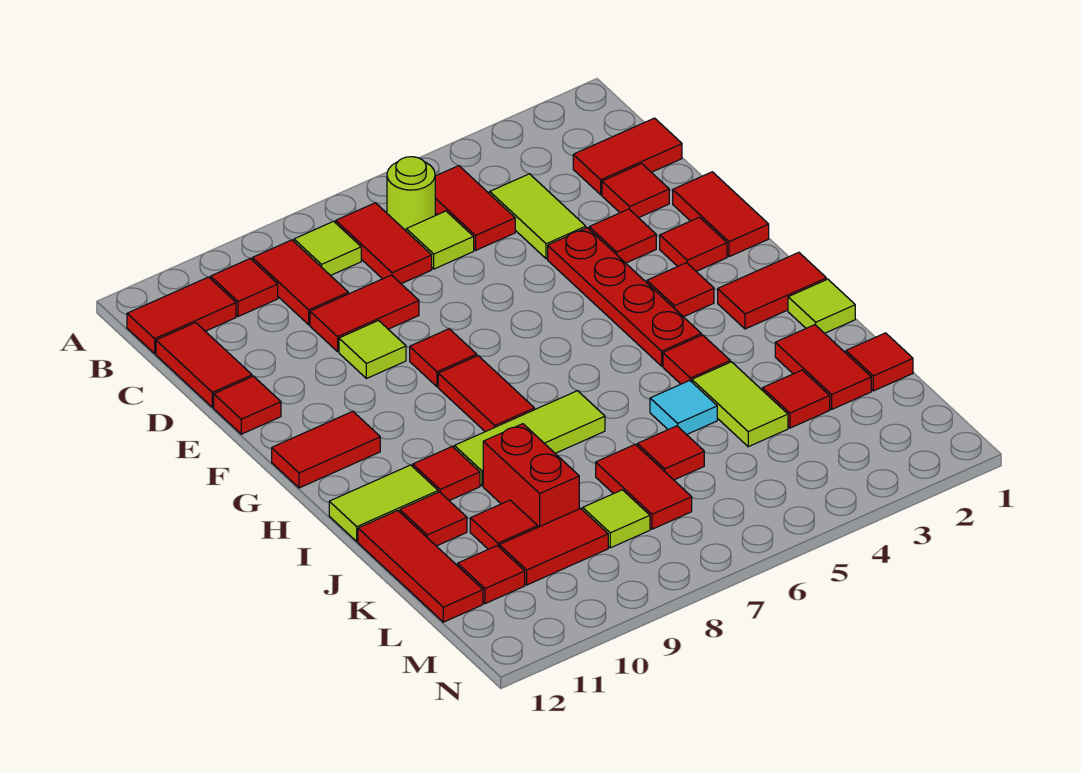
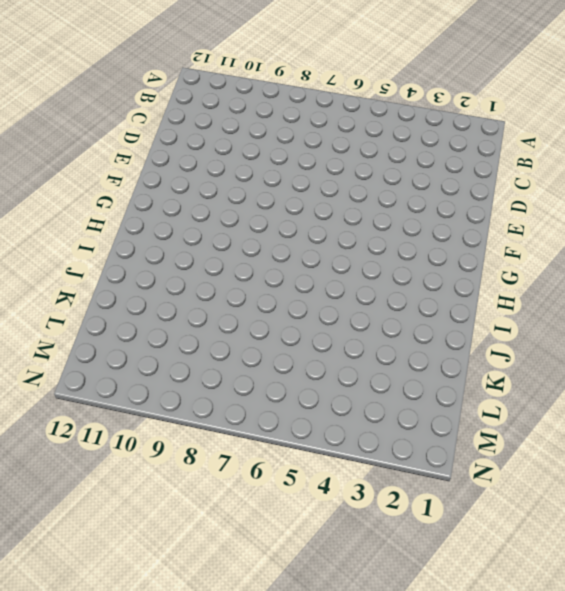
none -> red 1x2 tile [435,166,515,250]
none -> lime 1x1 round brick [387,157,435,231]
none -> red 1x2 tile [336,203,432,284]
none -> lime 1x1 tile [294,221,361,276]

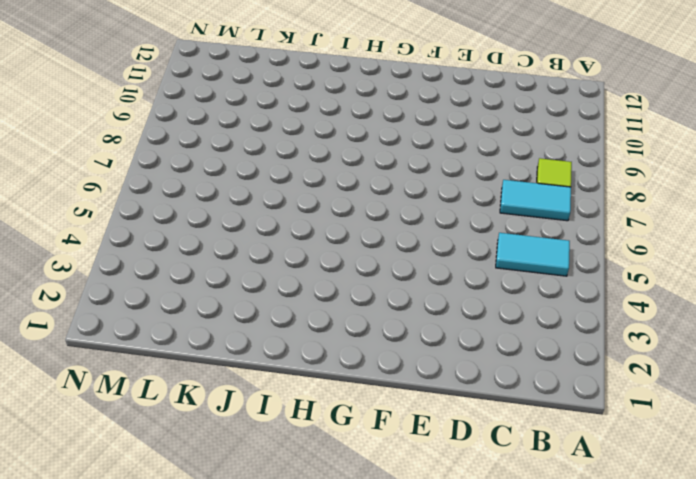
cyan 1x2 tile [496,233,570,276] -> red 1x2 tile [435,166,515,250]
cyan 1x2 tile [500,180,571,221] -> red 1x2 tile [336,203,432,284]
none -> lime 1x1 round brick [387,157,435,231]
none -> red 1x2 tile [252,240,348,325]
none -> red 1x1 tile [211,259,278,317]
none -> red 1x2 tile [127,277,236,354]

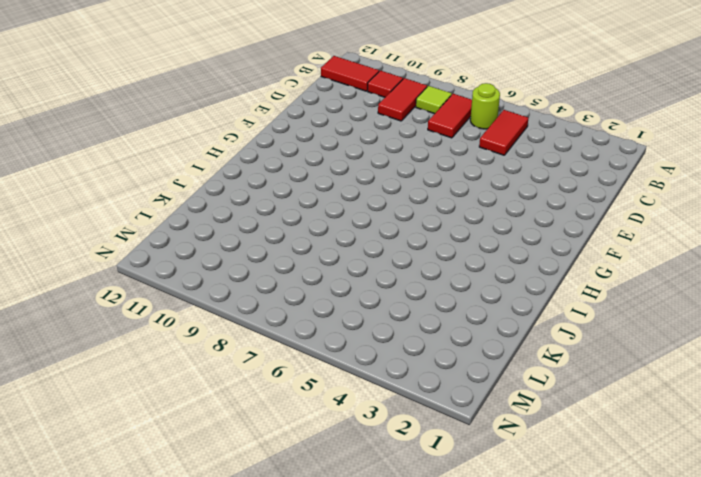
none -> red 1x2 tile [573,118,682,195]
none -> lime 1x2 tile [490,174,586,259]
none -> lime 1x1 tile [406,211,474,269]
none -> red 1x2 tile [156,323,252,407]

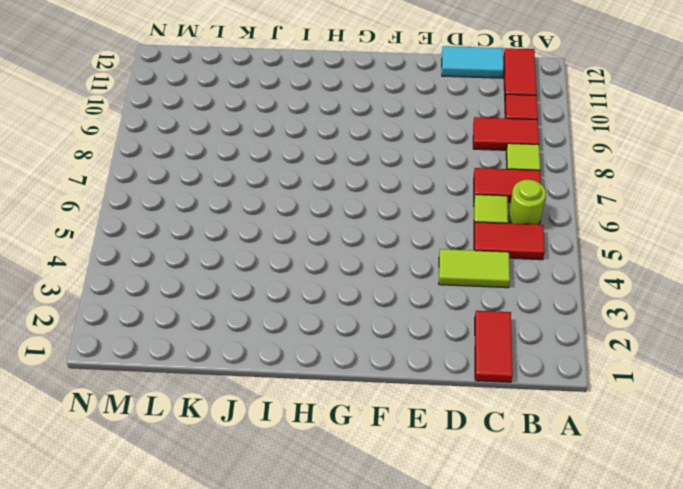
cyan 1x2 tile [442,46,504,78] -> red 1x2 tile [156,323,252,407]
none -> red 1x1 tile [602,164,669,218]
none -> red 1x2 tile [310,275,419,352]
none -> red 1x2 tile [673,172,769,257]
none -> red 1x1 tile [589,209,656,263]

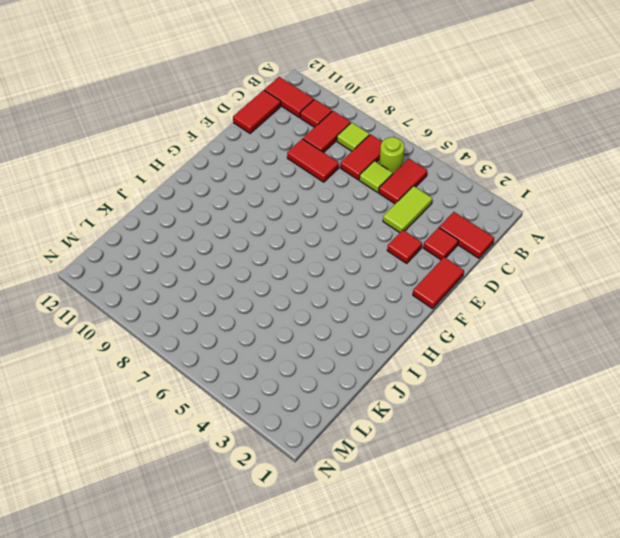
none -> red 1x4 plate [548,228,701,366]
none -> lime 1x1 tile [339,321,406,379]
none -> red 1x1 tile [214,376,281,434]
none -> red 1x1 tile [660,217,727,271]

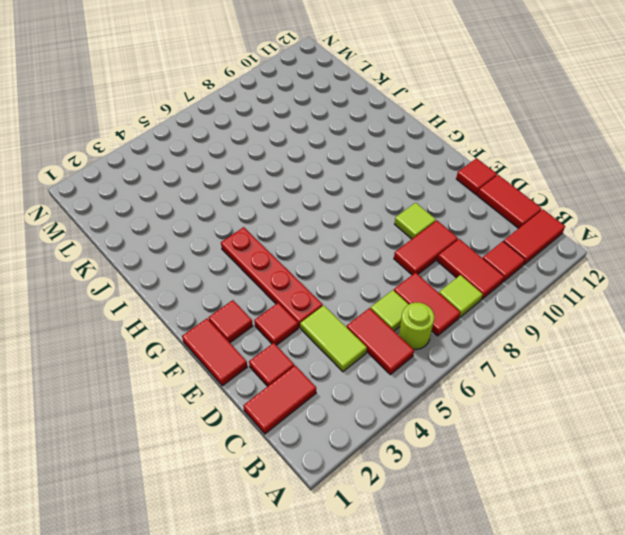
none -> red 1x1 tile [410,329,477,387]
none -> red 1x1 tile [647,263,714,317]
none -> red 1x2 tile [438,356,534,432]
none -> red 1x2 tile [272,411,380,488]

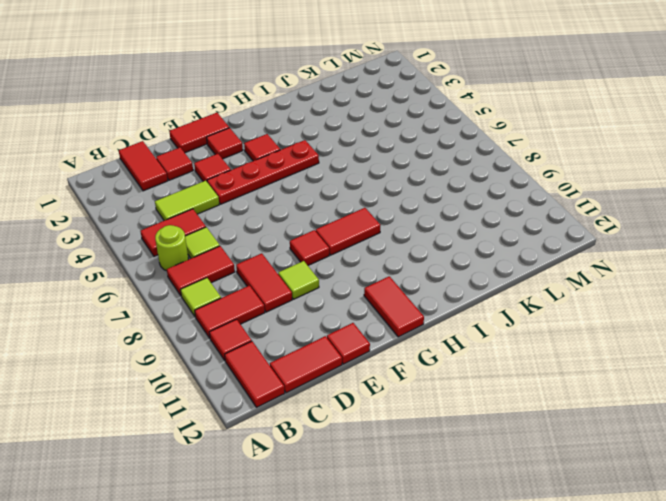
none -> red 1x2 tile [718,252,826,329]
none -> lime 1x1 tile [788,279,855,333]
none -> red 1x1 tile [663,335,730,384]
none -> lime 1x3 tile [454,391,605,486]

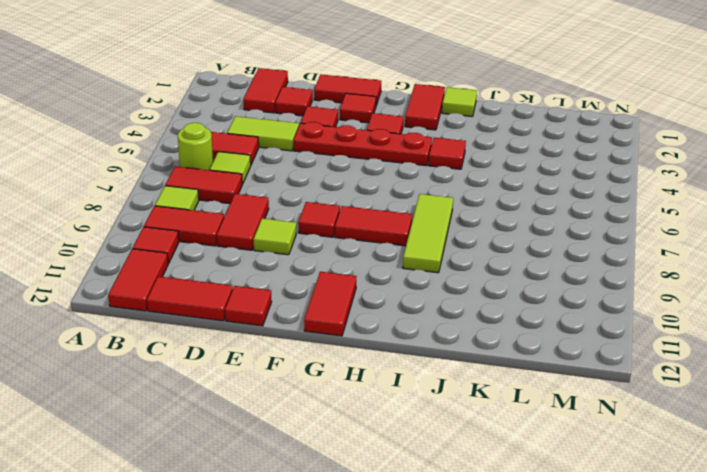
none -> red 1x1 tile [413,446,480,501]
none -> lime 1x2 tile [329,465,438,542]
none -> red 1x2 tile [775,325,871,409]
none -> lime 1x2 tile [692,362,788,447]

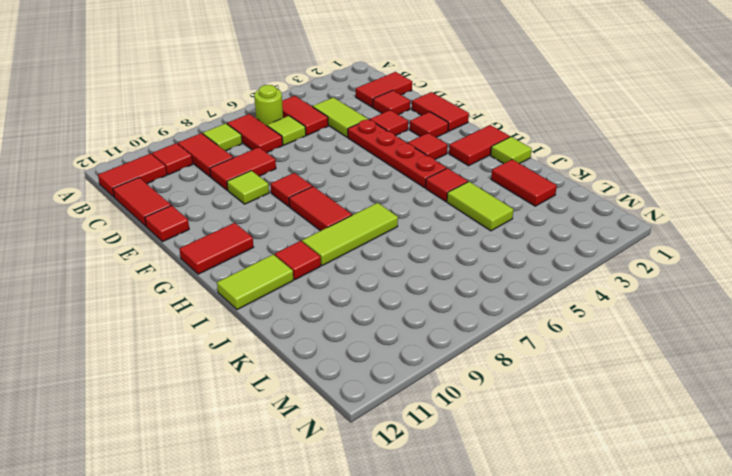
none -> cyan 1x1 tile [650,380,717,435]
none -> red 1x2 brick [483,424,579,527]
none -> red 1x1 tile [400,492,467,546]
none -> red 1x3 tile [358,511,483,622]

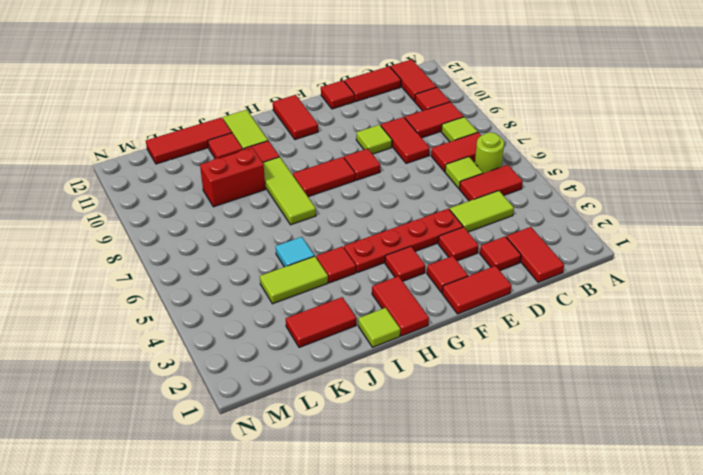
none -> red 1x1 tile [846,333,913,391]
none -> red 1x1 tile [762,370,830,428]
none -> red 1x1 tile [637,426,704,480]
none -> red 1x2 tile [596,444,692,529]

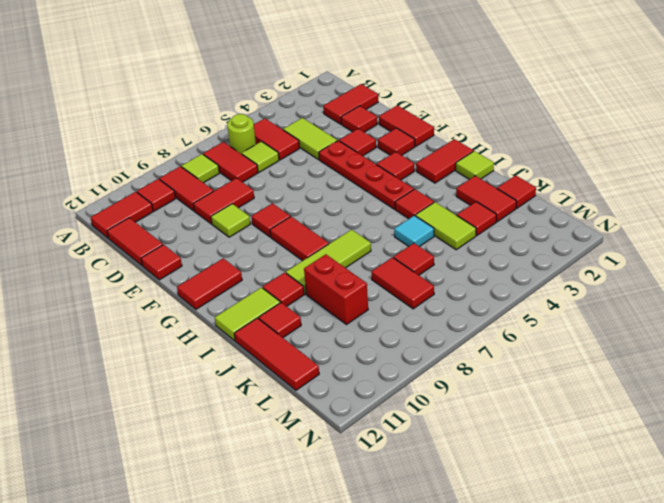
none -> red 1x1 tile [470,500,538,549]
none -> lime 1x1 tile [583,490,650,548]
none -> red 1x2 tile [499,508,608,585]
none -> red 1x1 tile [458,546,525,604]

